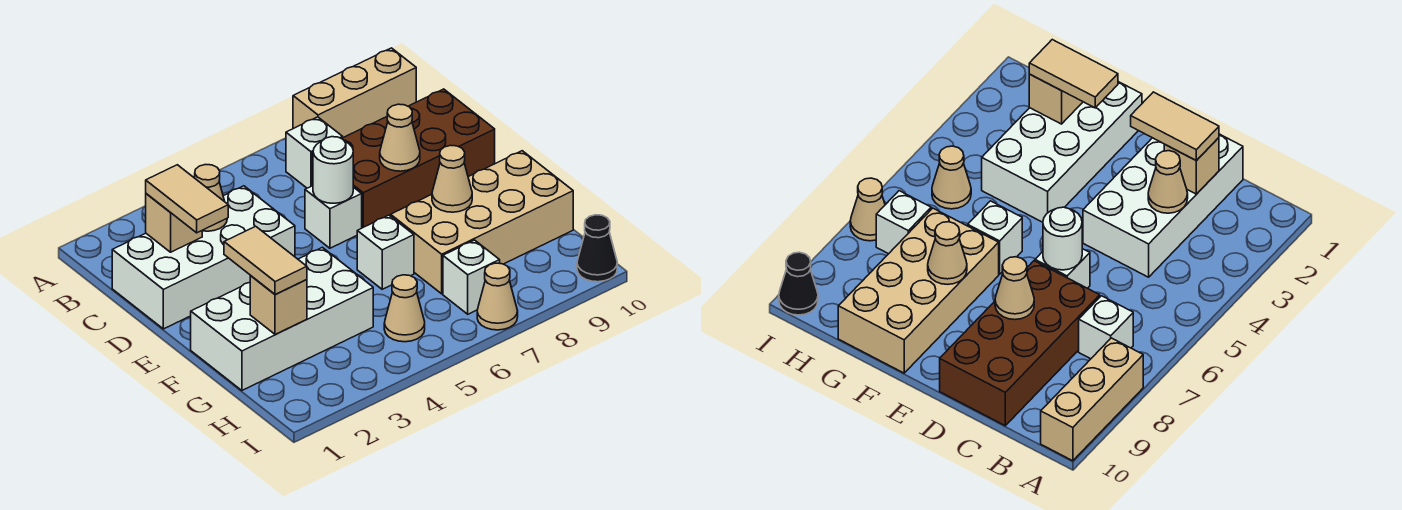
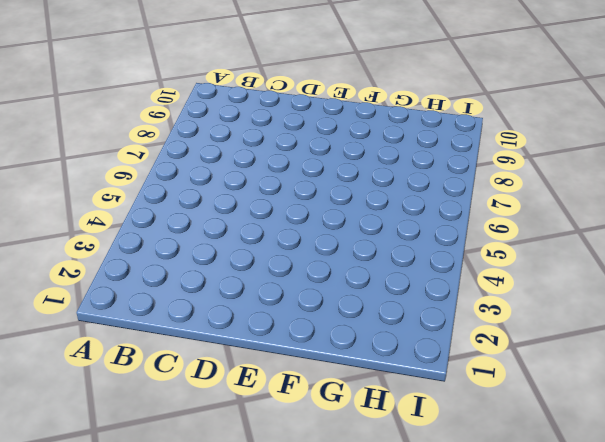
none -> tan 1x3 brick [293,48,416,138]
none -> white 1x1 brick [286,117,343,188]
none -> white 2x4 brick [112,186,295,329]

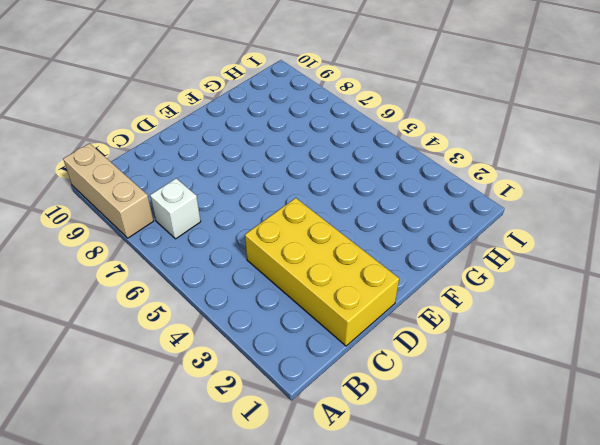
yellow 2x4 brick [245,198,399,346] -> white 2x4 brick [112,186,295,329]
none -> brown 2x4 brick [312,89,495,228]
none -> white 1x1 brick [305,186,362,248]
none -> white 2x4 brick [191,247,373,390]

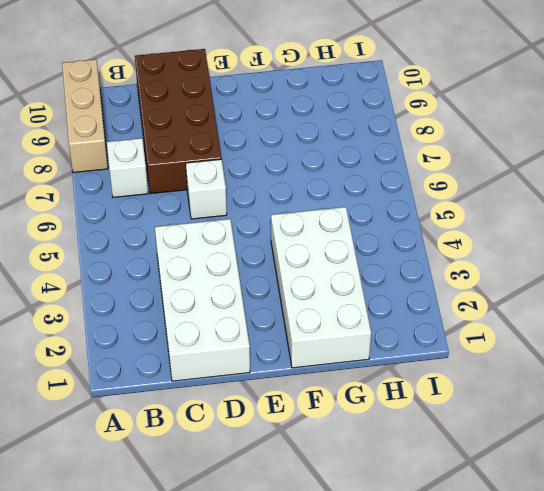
none -> white 1x1 brick [357,215,414,289]
none -> tan 2x4 brick [391,151,573,294]
none -> tan 1x1 cone [384,275,425,342]

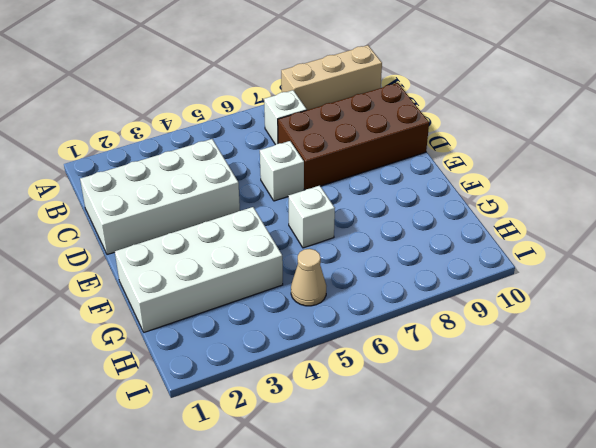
none -> tan 2x4 brick [391,151,573,294]
none -> white 1x1 brick [443,240,500,314]
none -> tan 1x1 cone [477,263,518,330]

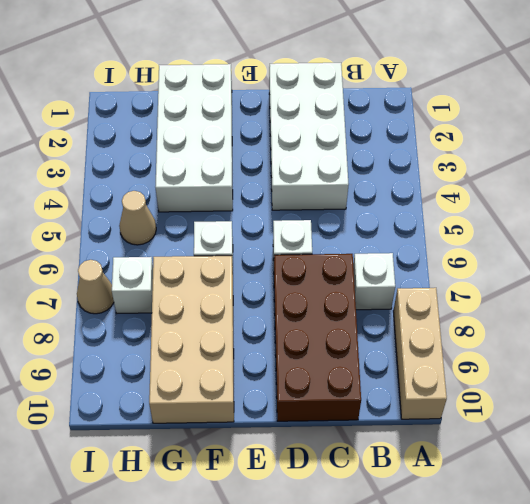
none -> black 1x1 cone [577,215,617,282]
none -> tan 1x1 brick [146,194,202,252]
none -> tan 1x1 cone [195,165,227,231]

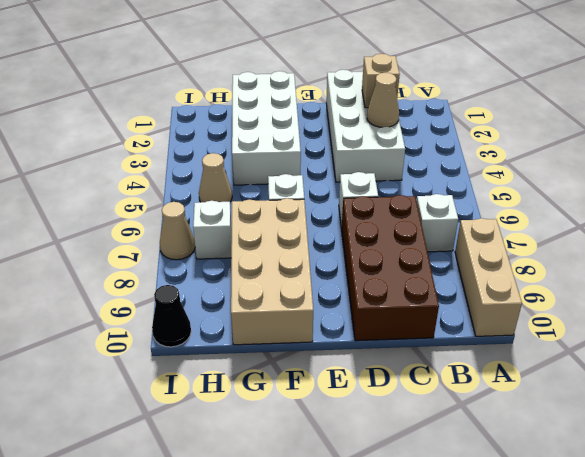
none -> white 1x1 round brick [313,137,353,203]
none -> tan 1x1 cone [380,104,420,171]
none -> tan 1x1 cone [432,145,472,212]

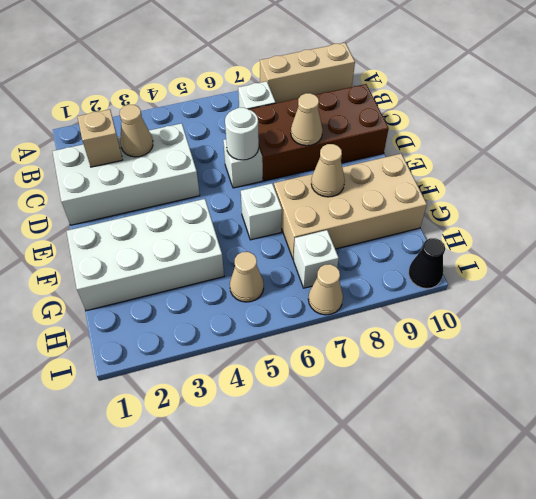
none -> tan 1x1 brick [250,276,307,334]
none -> tan 1x2 tile [146,165,228,233]
none -> tan 1x2 tile [224,226,307,294]

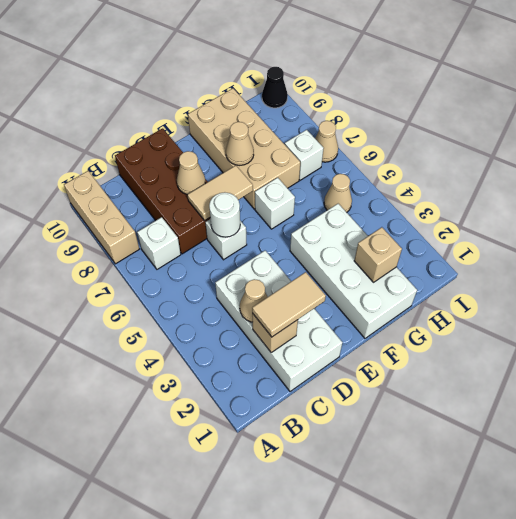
tan 1x2 tile [188,166,253,221] -> tan 1x2 tile moved to [224,226,307,294]

